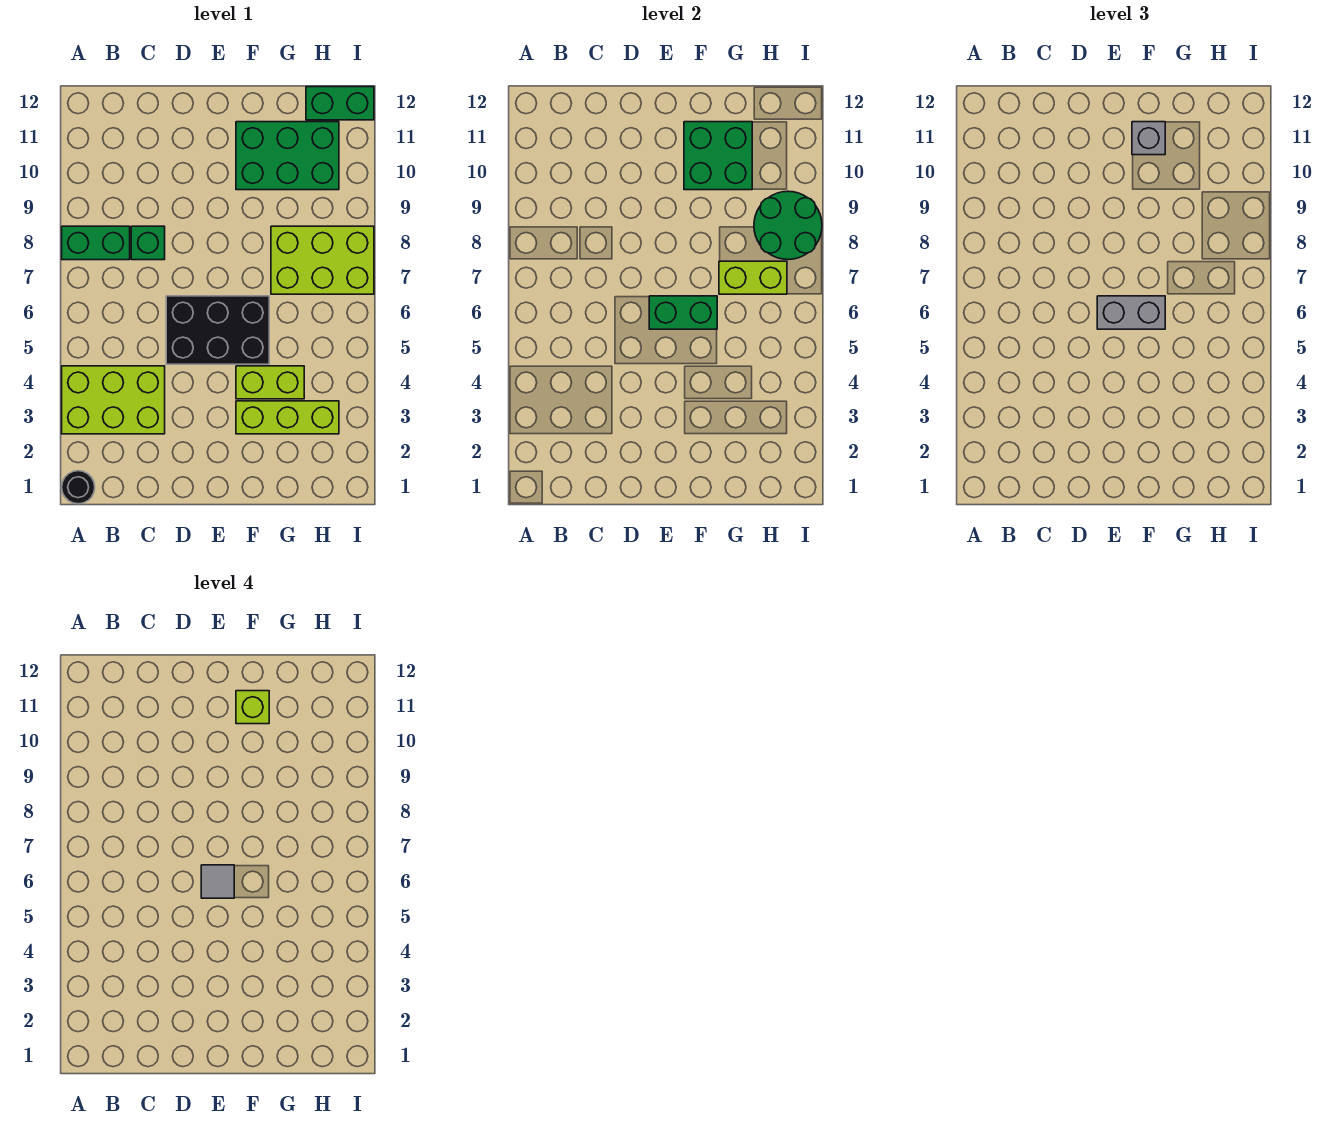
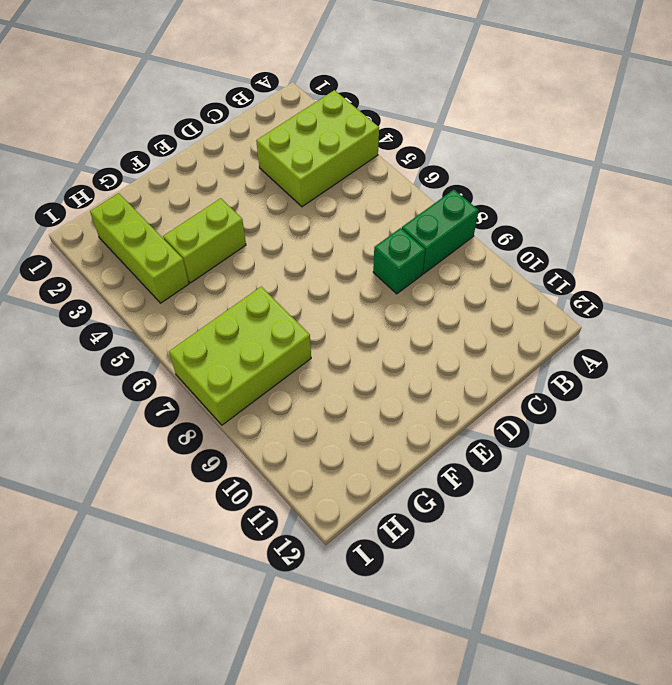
lime 1x3 brick [90,193,189,303] -> lime 1x3 brick turned to [236,401,339,434]
none -> black 1x1 round brick [62,471,95,504]
none -> black 2x3 brick [166,296,269,364]
none -> green 2x3 brick [236,122,339,190]

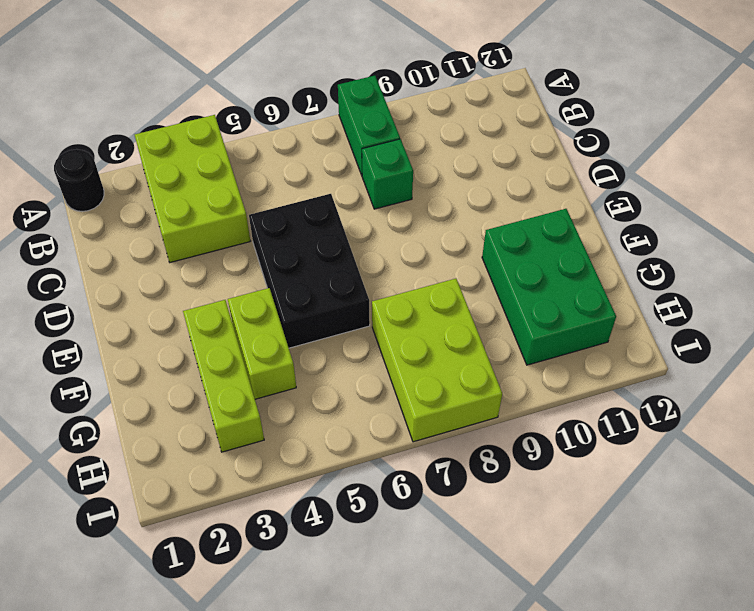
none -> green 1x2 brick [306,87,374,120]
none -> green 1x2 brick [649,296,717,329]
none -> green 2x2 brick [684,122,752,190]

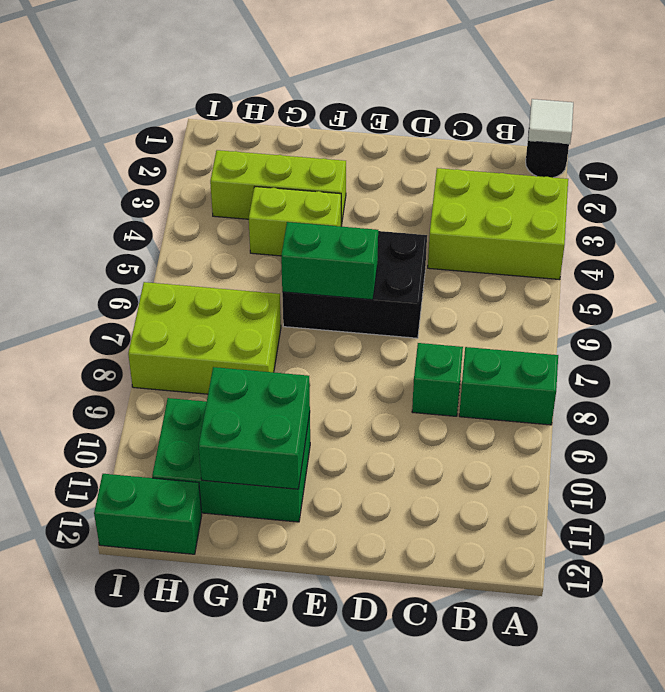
white 1x1 tile [528,99,573,144] -> none
none -> lime 1x2 brick [719,261,787,294]
none -> green 2x2 round brick [754,191,822,260]
none -> grey 1x2 brick [1097,296,1165,329]

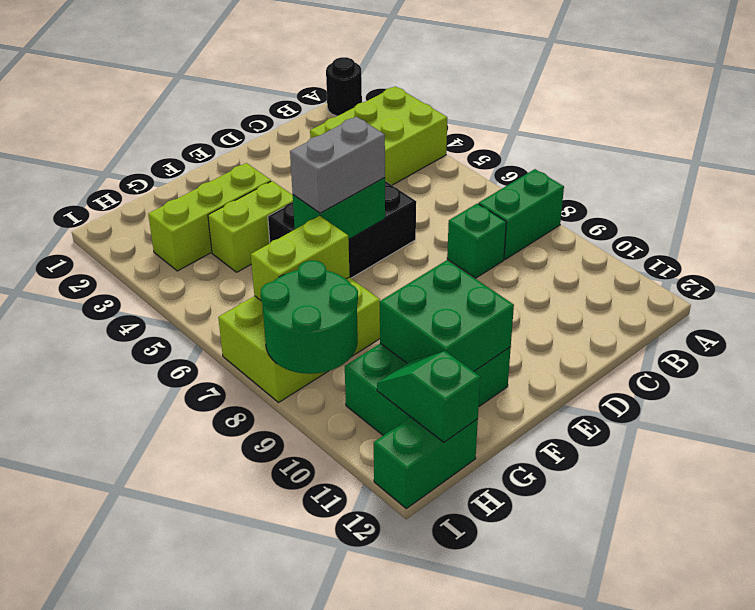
green 1x2 slope [377,351,480,442] -> none
none -> grey 1x1 brick [1132,122,1165,155]
none -> grey 1x1 tile [201,865,234,898]
none -> lime 1x1 brick [236,691,269,724]

